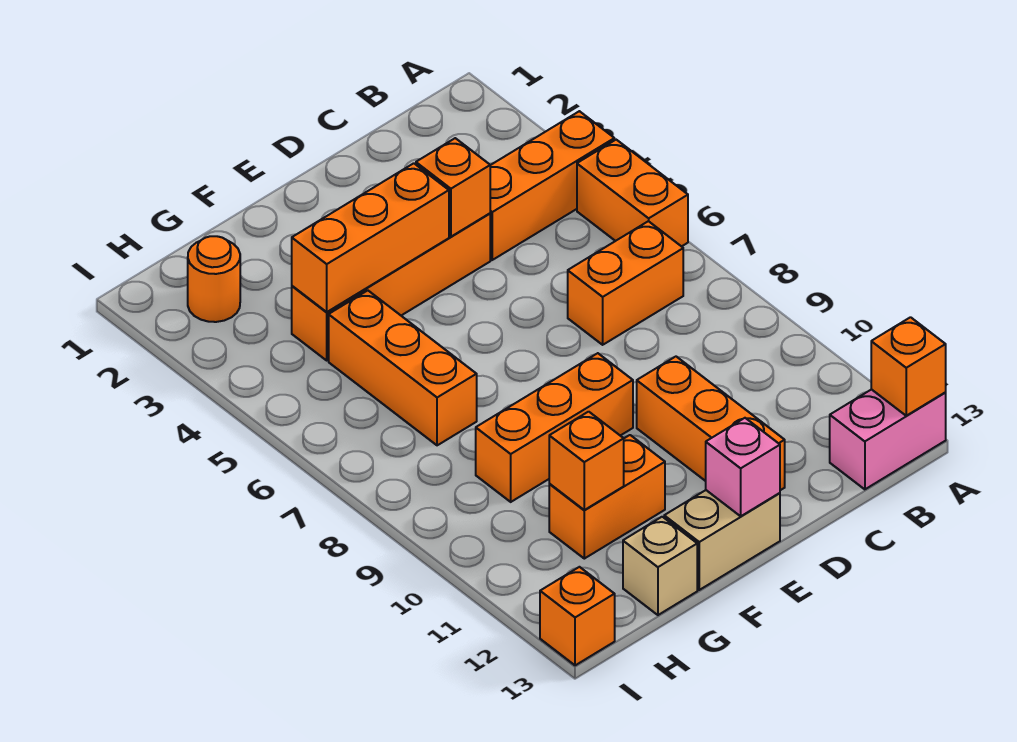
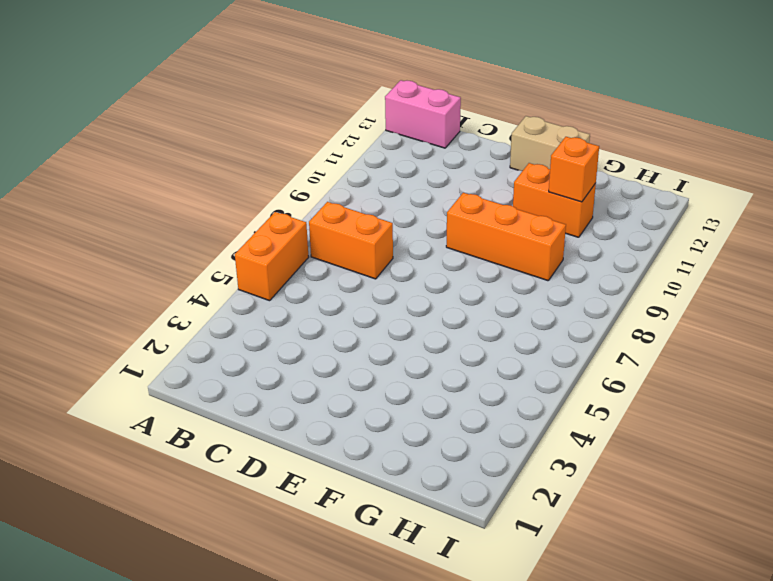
none -> orange 1x3 brick [490,111,614,260]
none -> orange 1x4 brick [292,213,490,360]
none -> orange 1x3 brick [637,357,785,490]

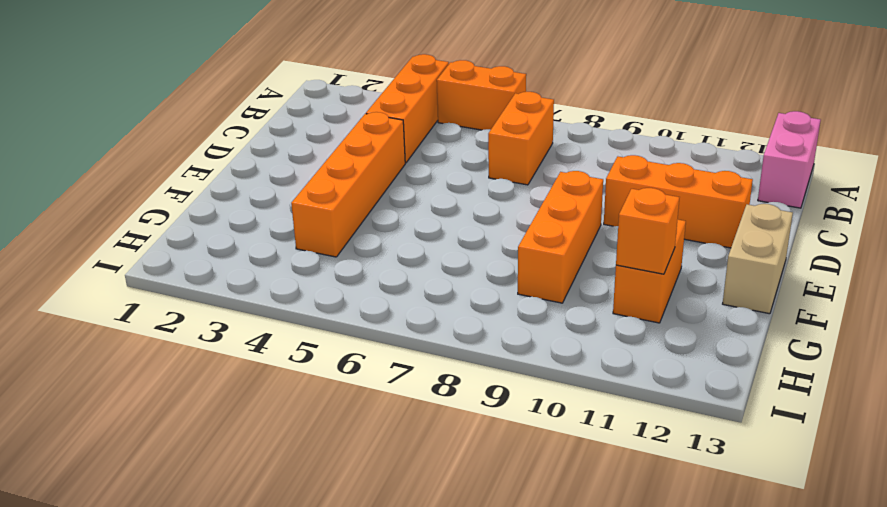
none -> orange 1x3 brick [329,291,477,445]
none -> tan 1x1 brick [623,517,697,615]
none -> orange 1x1 round brick [188,236,240,322]

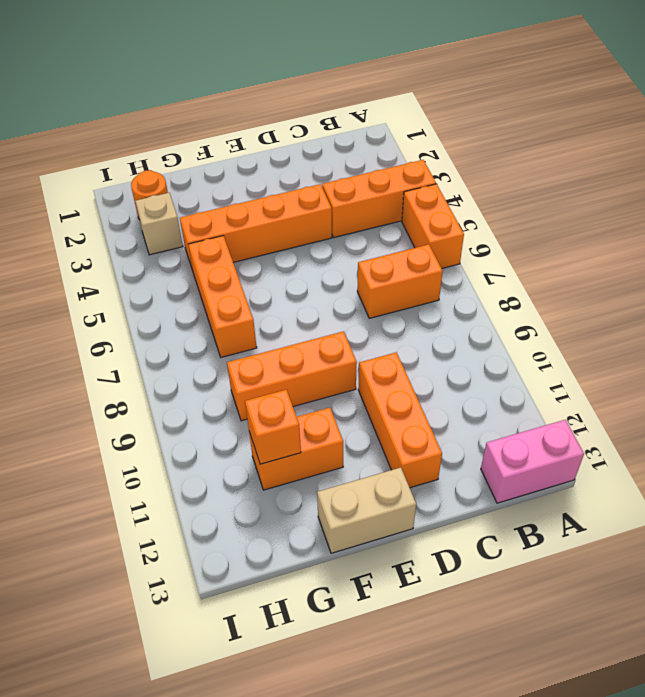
tan 1x1 brick [135,193,183,255] -> tan 1x1 brick moved to [623,517,697,615]
none -> orange 1x1 brick [540,567,615,665]
none -> orange 1x1 brick [871,317,946,416]
none -> orange 1x1 brick [416,138,490,237]

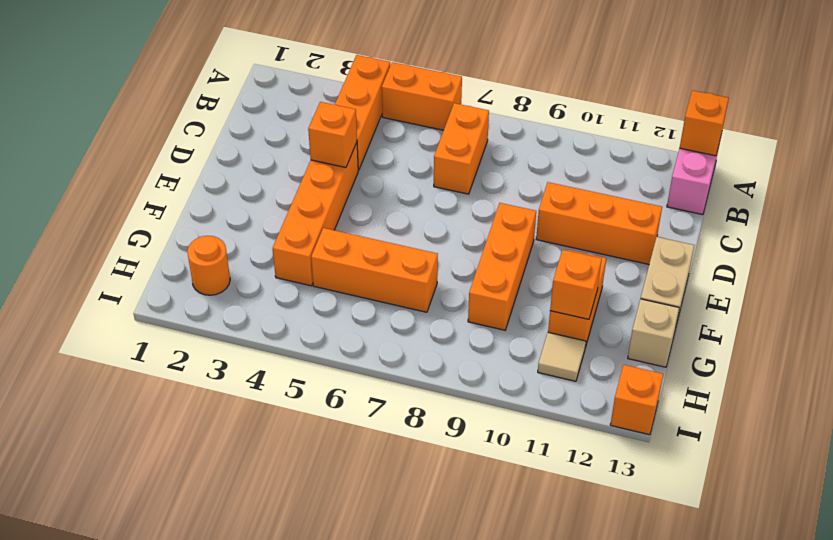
tan 1x1 tile [538,332,586,381] -> none
none -> orange 1x3 brick [292,163,449,312]
none -> pink 1x1 brick [706,418,780,516]

